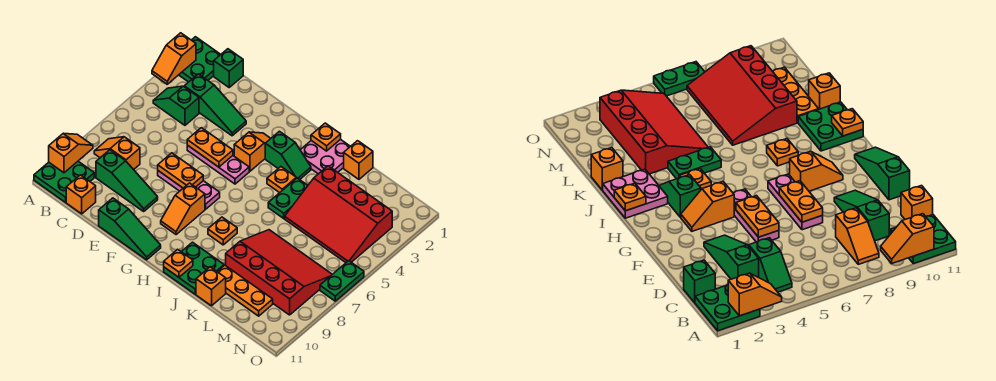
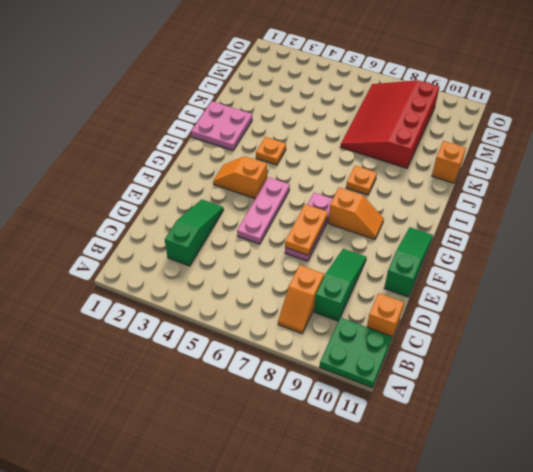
none -> green 2x2 plate [179,37,221,82]
none -> green 1x2 slope [153,86,199,125]
none -> green 1x1 brick [214,49,243,87]
none -> green 1x2 slope [265,131,311,180]

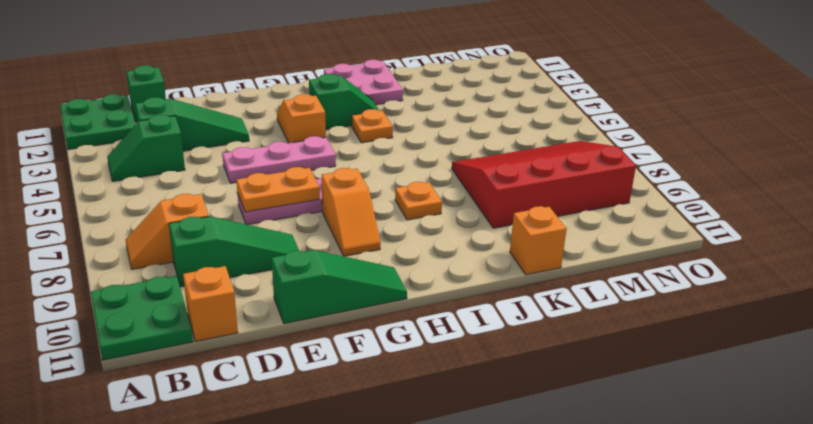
none -> green 2x2 plate [164,242,224,294]
none -> green 1x2 plate [268,178,308,218]
none -> orange 1x1 brick [344,141,373,179]
none -> red 3x4 slope [285,166,392,262]

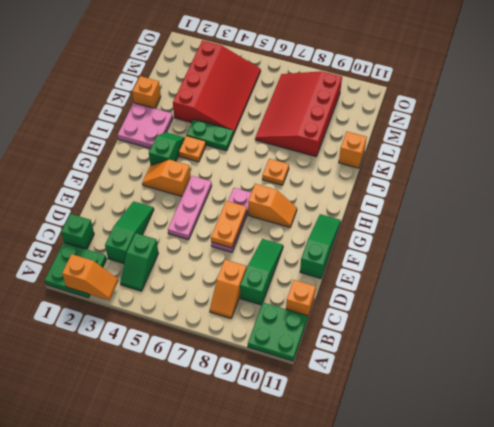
none -> green 2x2 plate [164,242,224,294]
none -> orange 1x3 plate [217,265,273,316]
none -> green 1x2 plate [320,261,364,301]
none -> orange 1x2 slope [49,133,93,173]

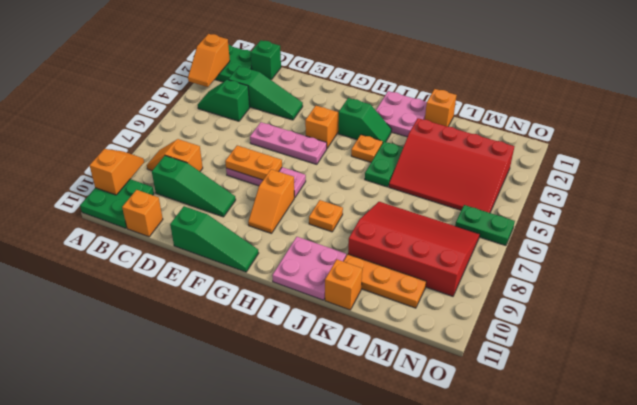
pink 2x2 plate [272,237,346,300] -> green 2x2 plate [164,242,224,294]
green 1x2 plate [455,205,515,246] -> green 1x2 plate turned to [320,261,364,301]
none -> orange 1x2 plate [187,128,233,167]
none -> orange 1x1 plate [311,123,341,151]
none -> orange 1x1 plate [164,249,193,277]

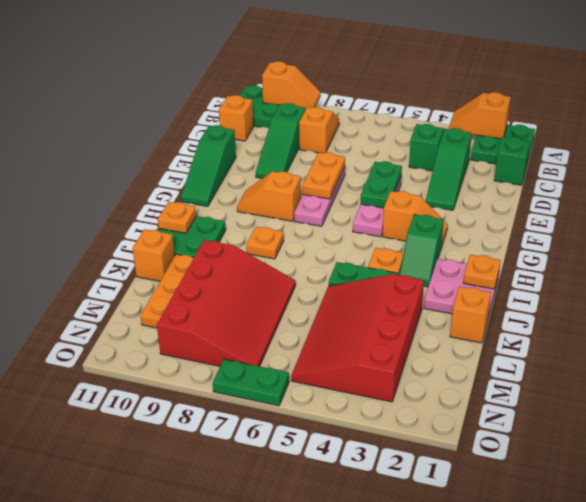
green 1x2 plate [361,161,402,208] -> orange 1x2 plate [187,128,233,167]

